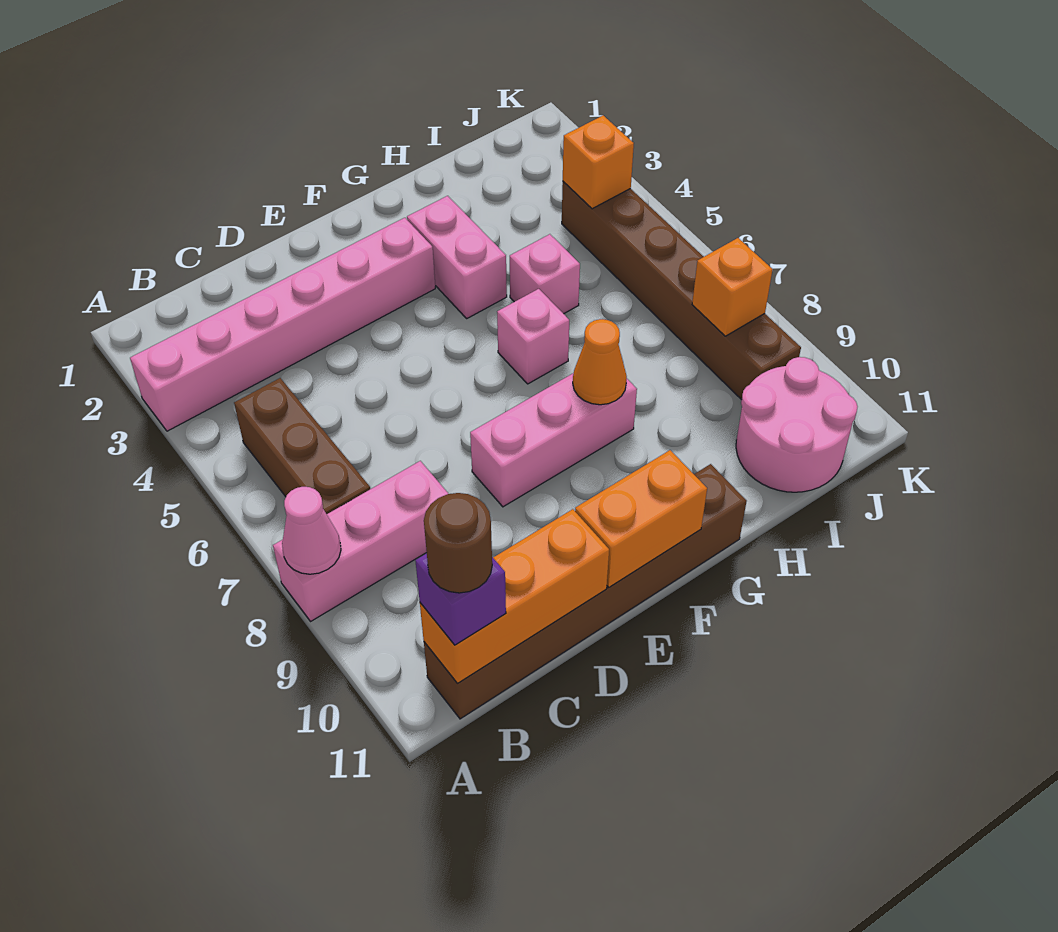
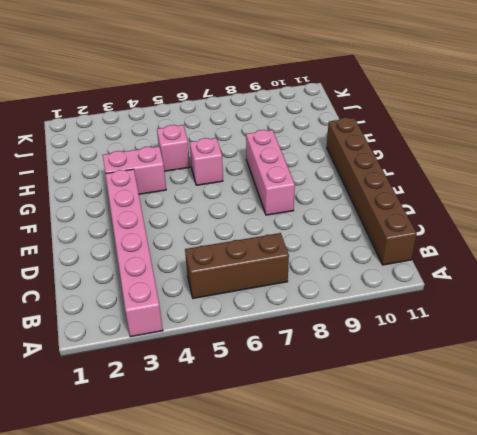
none -> pink 1x3 brick [273,461,448,621]
none -> pink 2x2 round brick [736,357,858,492]
none -> brown 1x6 brick [562,182,801,400]

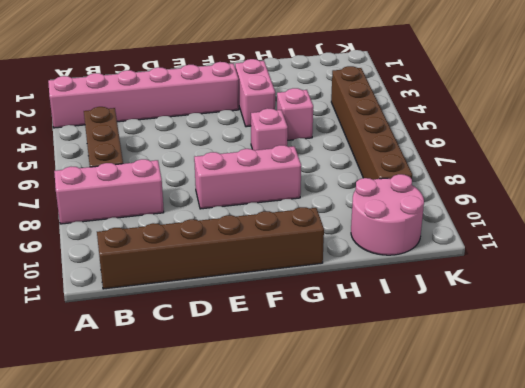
none -> pink 1x1 cone [282,487,341,574]
none -> orange 1x3 brick [420,509,609,683]
none -> orange 1x2 brick [575,450,707,587]

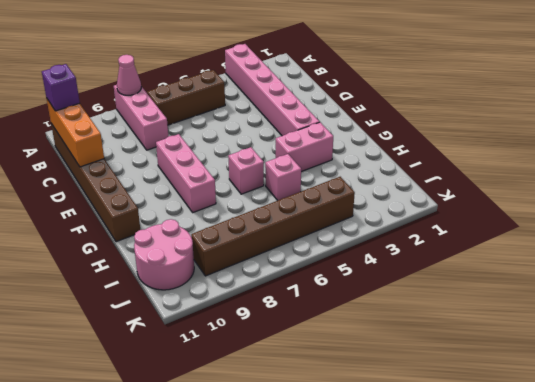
none -> orange 1x2 brick [575,450,707,587]
none -> orange 1x1 cone [573,319,627,405]
none -> orange 1x1 brick [563,116,634,209]

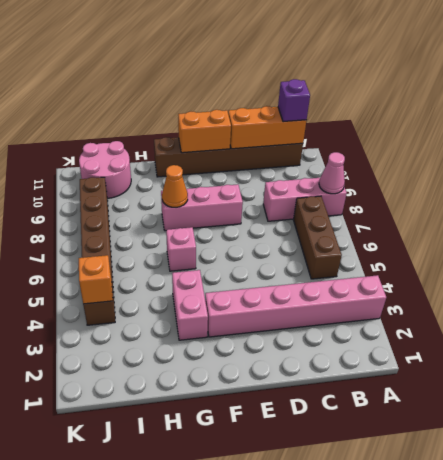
none -> pink 1x1 brick [510,234,580,314]
none -> orange 1x1 brick [692,238,773,336]
none -> brown 1x1 round brick [424,493,492,593]

